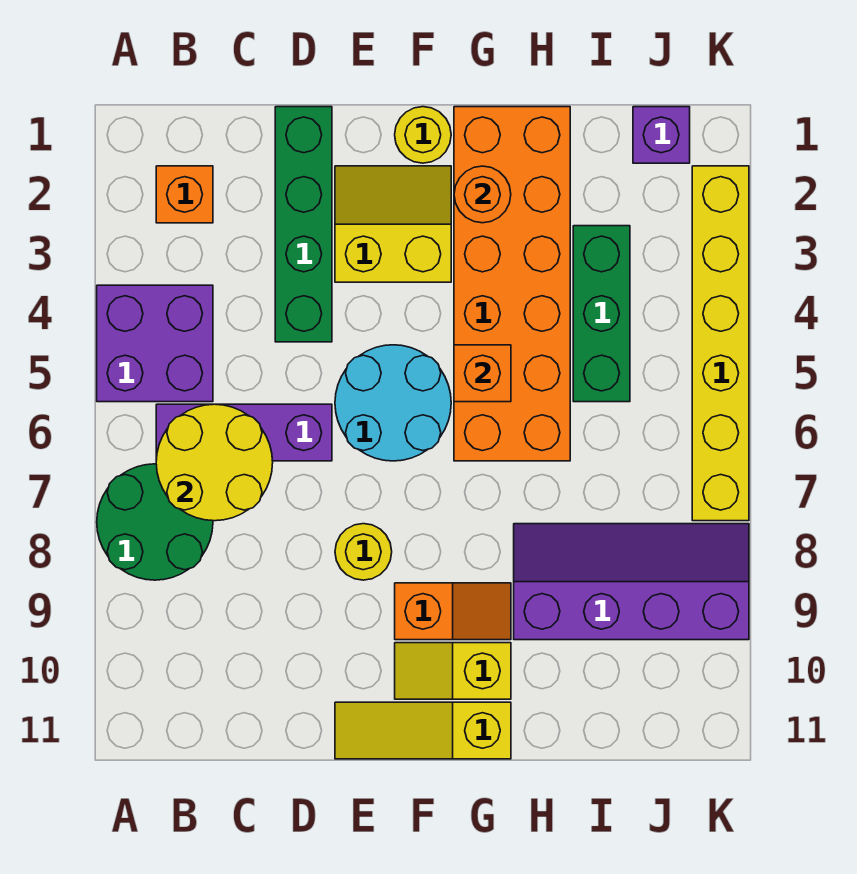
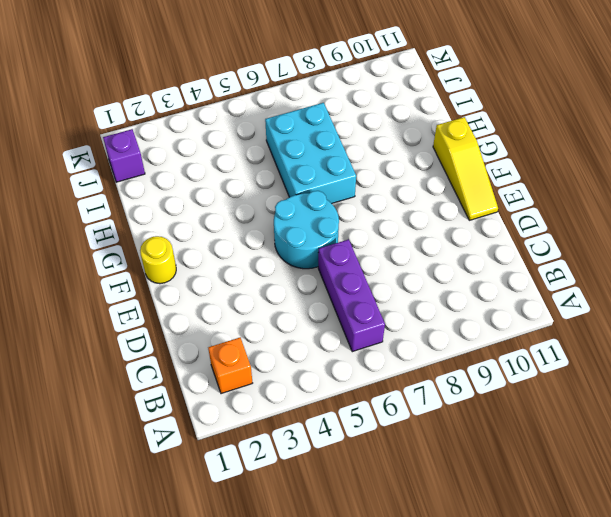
cyan 2x3 brick [265,103,356,204] -> orange 2x6 brick [454,107,570,461]
none -> purple 2x2 brick [97,285,213,402]
none -> green 2x2 round brick [97,464,213,580]
none -> green 1x4 brick [275,107,332,342]

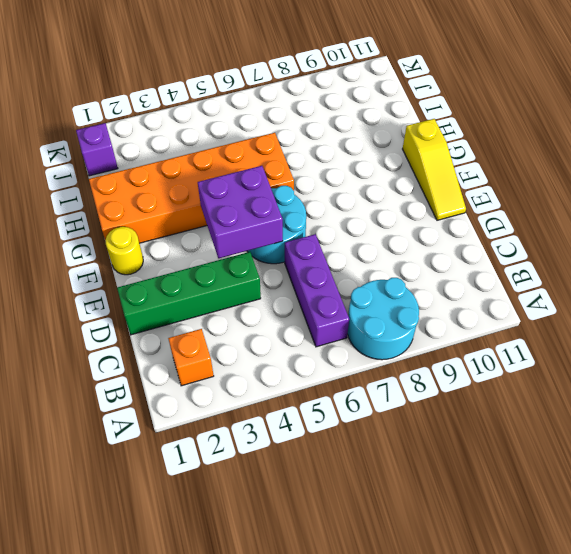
cyan 2x2 round brick [348,278,419,360] -> green 2x2 round brick [97,464,213,580]
purple 2x2 brick [198,166,283,258] -> purple 2x2 brick moved to [97,285,213,402]
none -> yellow 2x2 slope [335,166,451,282]
none -> yellow 1x1 round brick [335,524,392,580]
none -> orange 1x2 slope [395,583,511,640]

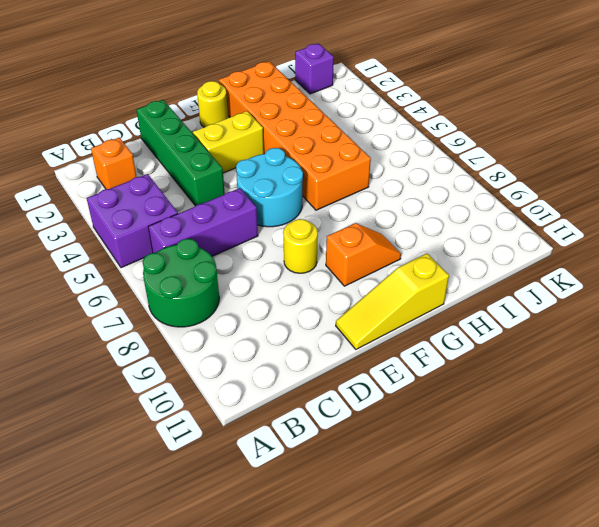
none -> yellow 1x2 slope [395,643,511,699]
none -> purple 2x4 slope [514,524,749,640]
none -> green 1x3 brick [573,226,630,402]

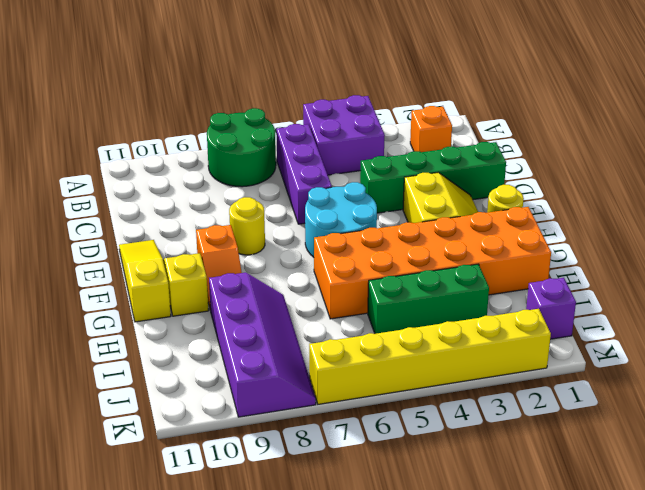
none -> yellow 2x2 round brick [156,404,273,521]
none -> orange 1x1 round brick [454,166,511,223]
none -> orange 1x1 brick [454,345,511,402]

